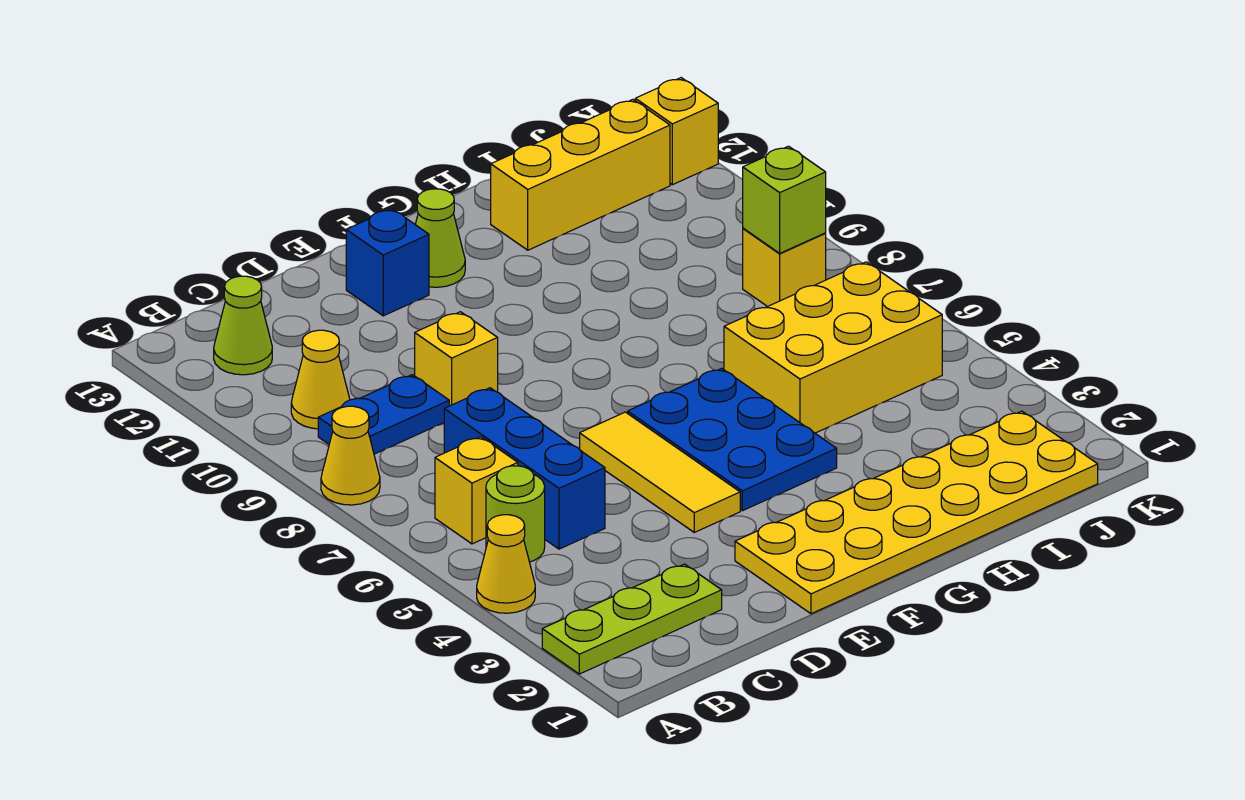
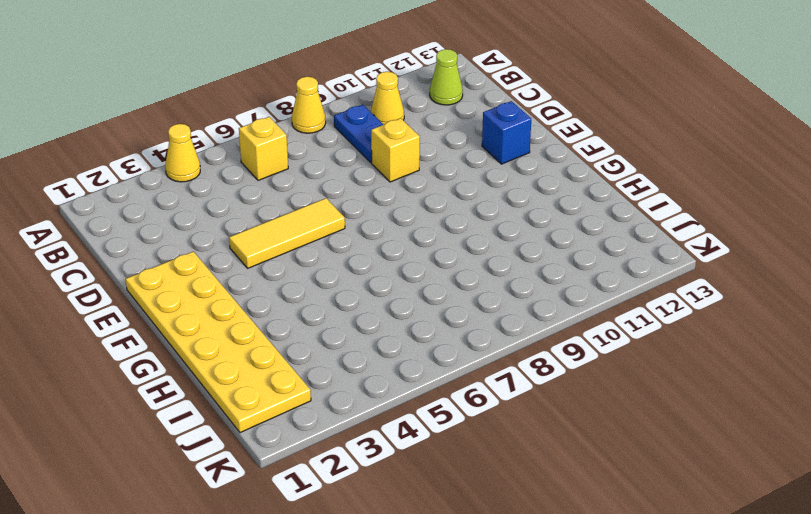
none -> lime 1x3 plate [542,564,722,674]
none -> lime 1x1 round brick [486,466,545,562]
none -> blue 1x3 brick [444,388,605,549]

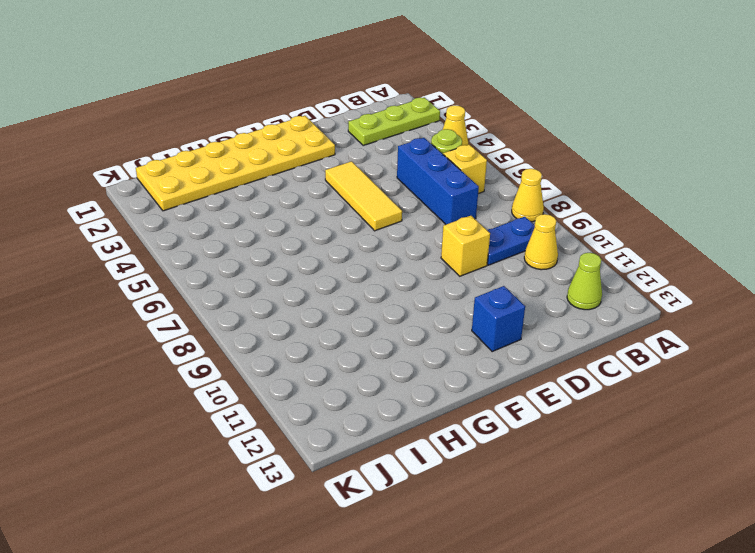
none -> blue 2x3 plate [628,368,837,511]
none -> lime 1x1 cone [415,189,465,287]
none -> yellow 2x3 brick [724,262,942,433]

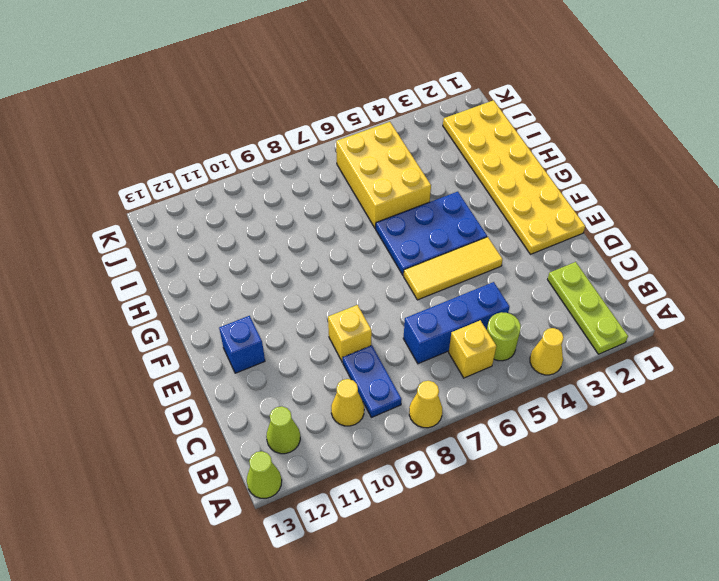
lime 1x1 cone [247,451,282,498] -> lime 1x1 cone moved to [415,189,465,287]
none -> yellow 1x3 brick [491,100,670,250]
none -> yellow 1x1 brick [743,228,826,307]
none -> yellow 1x1 brick [635,78,718,185]

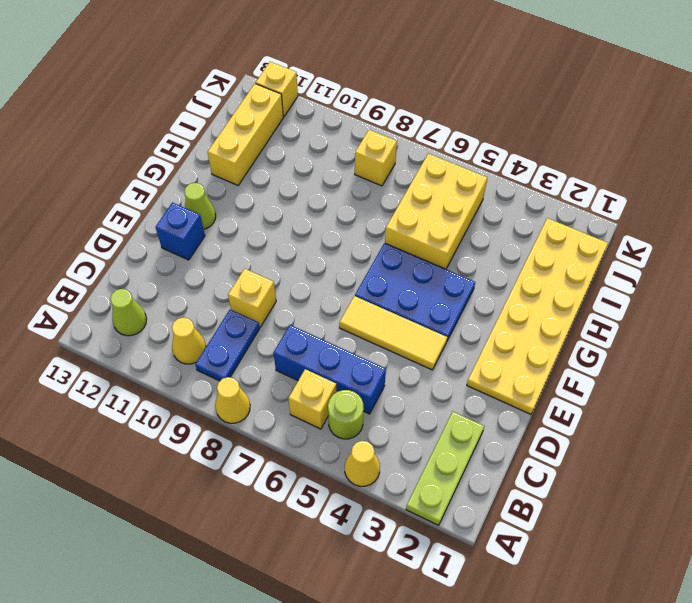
none -> lime 1x1 brick [743,146,826,253]

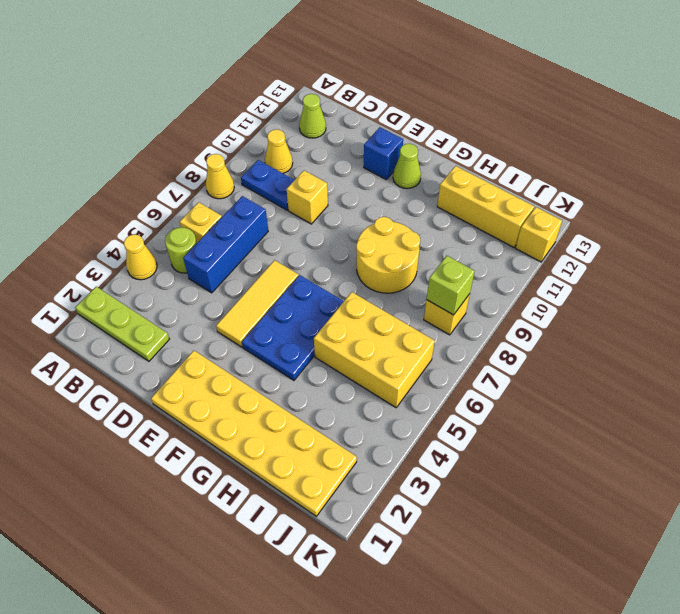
yellow 2x2 round brick [356,217,420,293] -> none

